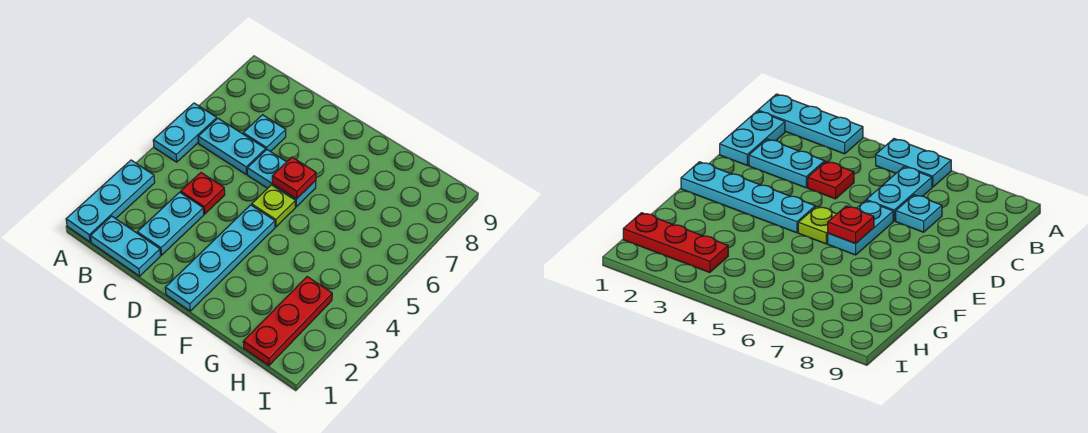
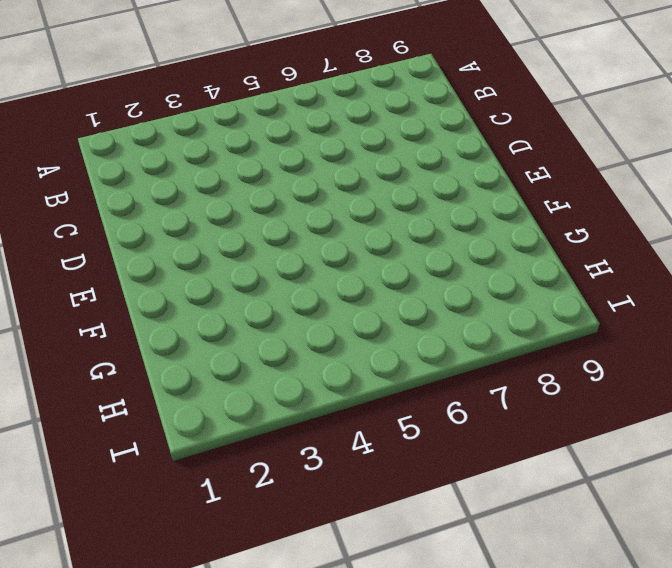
none -> cyan 1x3 plate [66,160,155,242]
none -> cyan 1x2 plate [153,103,217,162]
none -> cyan 1x2 plate [91,216,161,276]

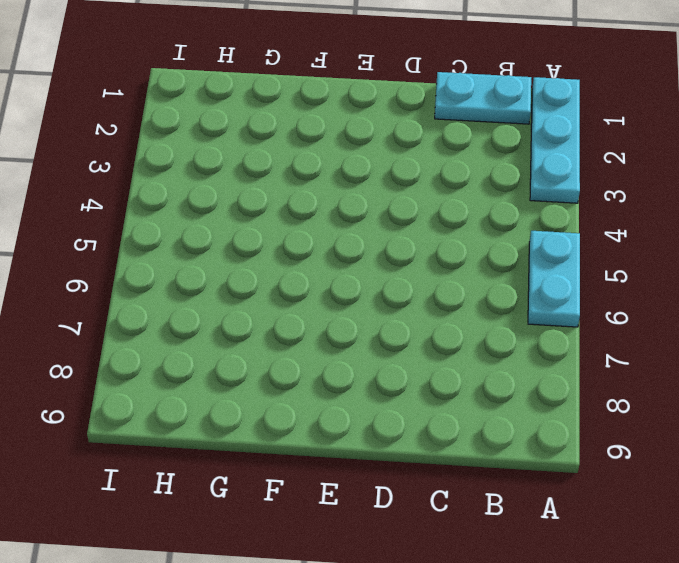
none -> cyan 1x2 plate [198,119,266,174]
none -> cyan 1x2 plate [137,192,204,255]
none -> red 1x1 plate [181,173,225,214]

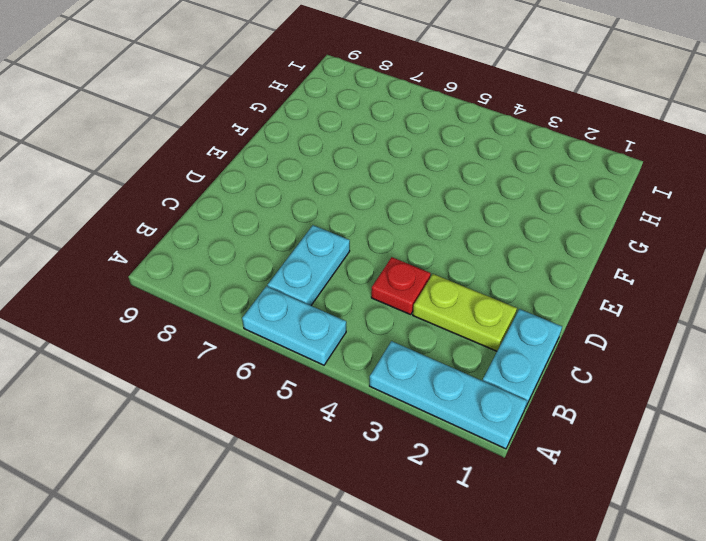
lime 1x2 plate [413,274,517,351] -> cyan 1x2 plate [137,192,204,255]
none -> cyan 1x1 plate [243,115,286,152]
none -> cyan 1x2 plate [247,150,316,207]
none -> cyan 1x4 plate [165,205,275,311]

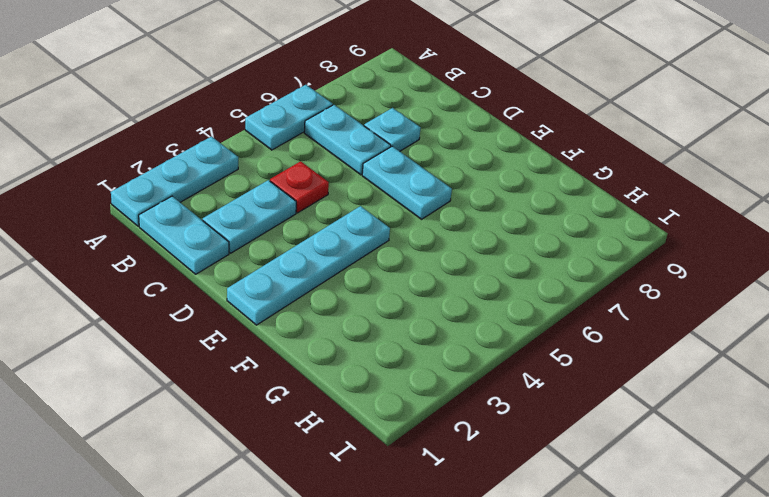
none -> lime 1x1 plate [252,185,296,227]
none -> red 1x3 plate [243,277,332,366]
none -> red 1x1 plate [272,157,316,199]

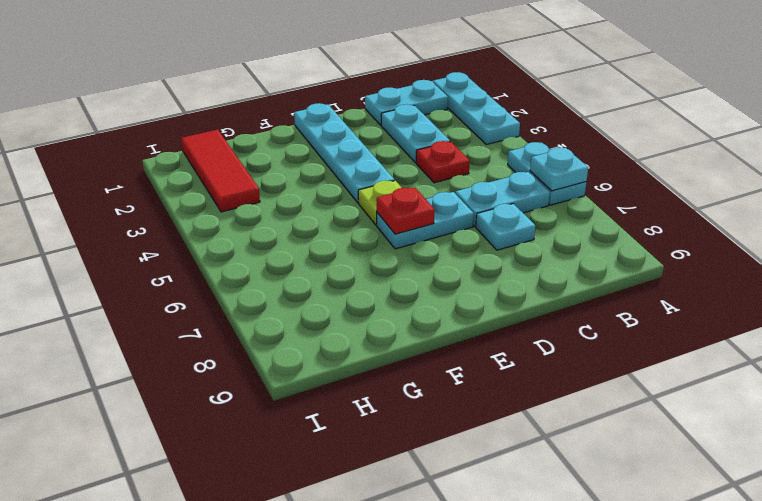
cyan 1x1 plate [530,148,588,191] -> none
red 1x3 tile [181,130,260,212] -> red 1x3 plate [243,277,332,366]

